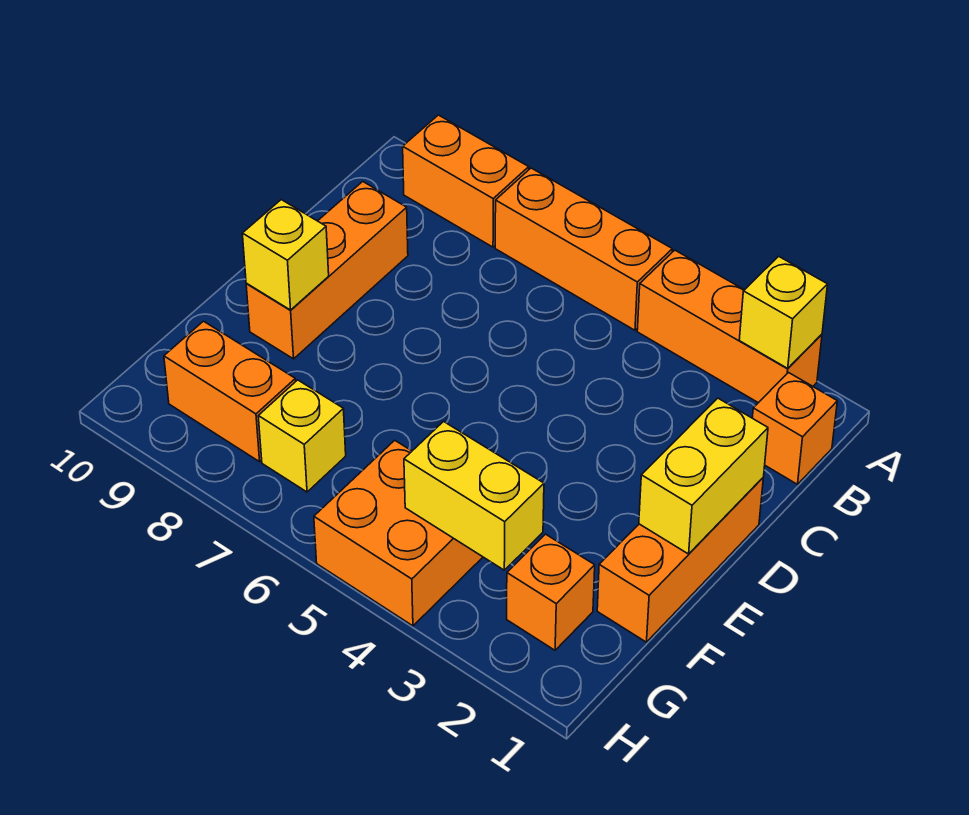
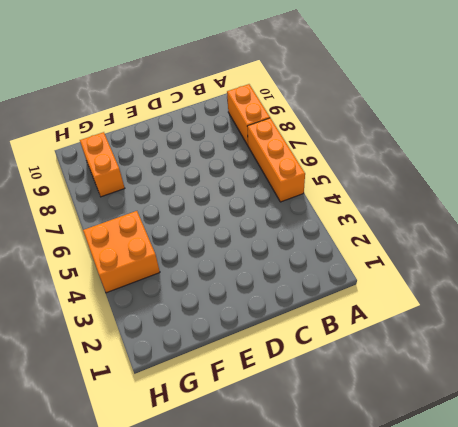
none -> orange 1x3 brick [637,250,822,403]
none -> orange 1x1 brick [752,373,837,484]
none -> orange 1x3 brick [246,181,408,359]

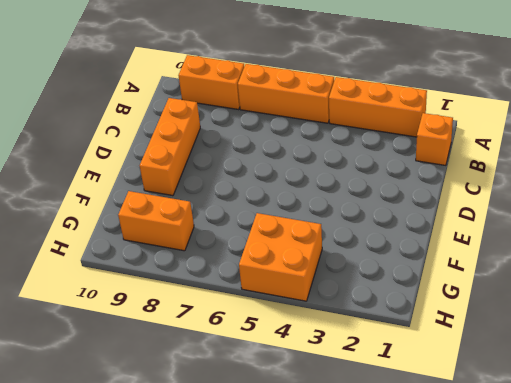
none -> orange 1x3 brick [597,478,763,642]
none -> orange 1x1 brick [507,534,595,650]
none -> yellow 1x1 brick [258,380,346,492]

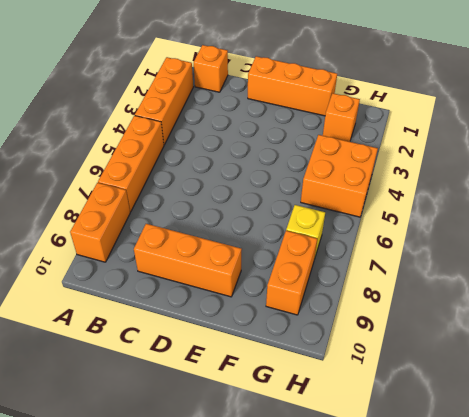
none -> yellow 1x1 brick [739,256,828,368]
none -> yellow 1x2 brick [639,398,768,554]
none -> yellow 1x1 brick [242,200,329,310]

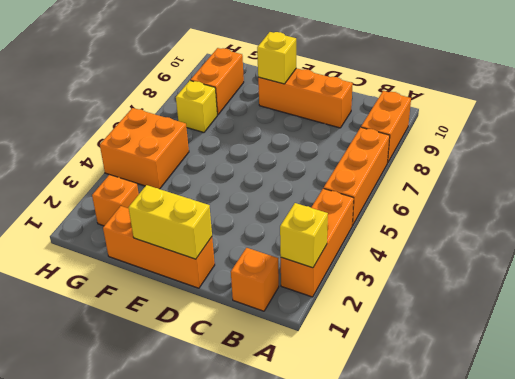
none -> yellow 1x2 brick [404,422,544,570]

